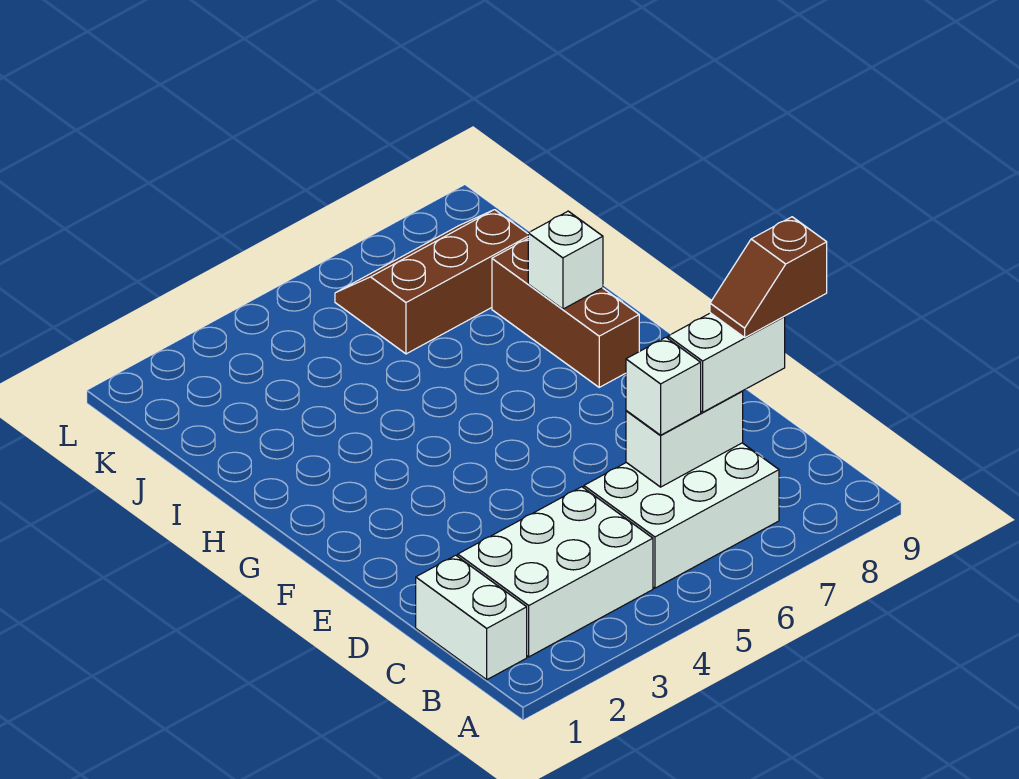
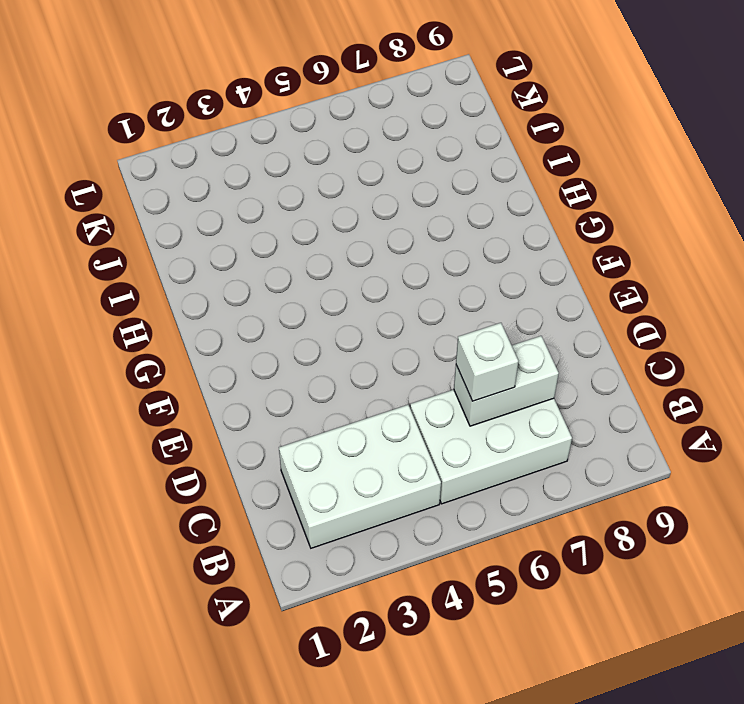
none -> white 1x2 brick [416,555,527,680]
none -> brown 1x3 brick [492,239,639,387]

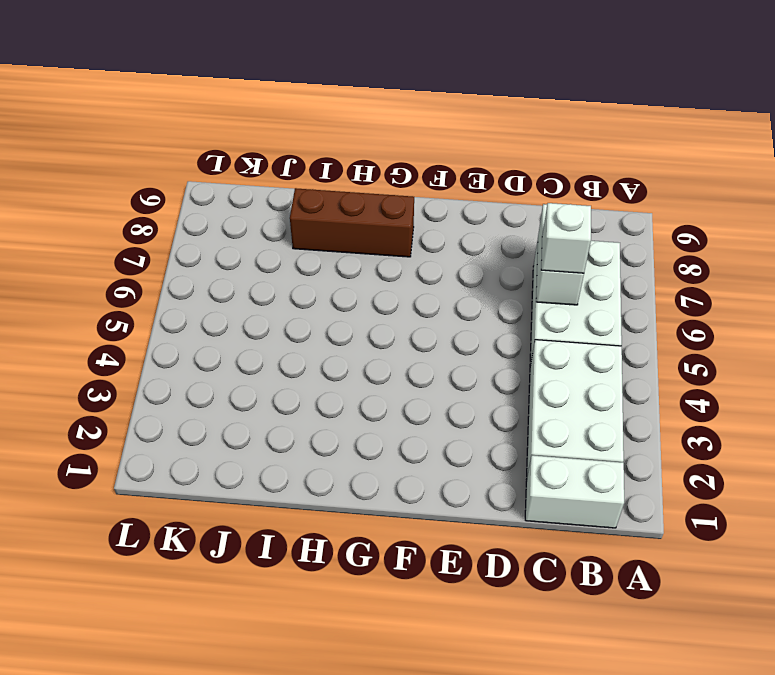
none -> brown 2x3 slope [335,210,528,354]
none -> white 1x1 brick [528,211,603,309]

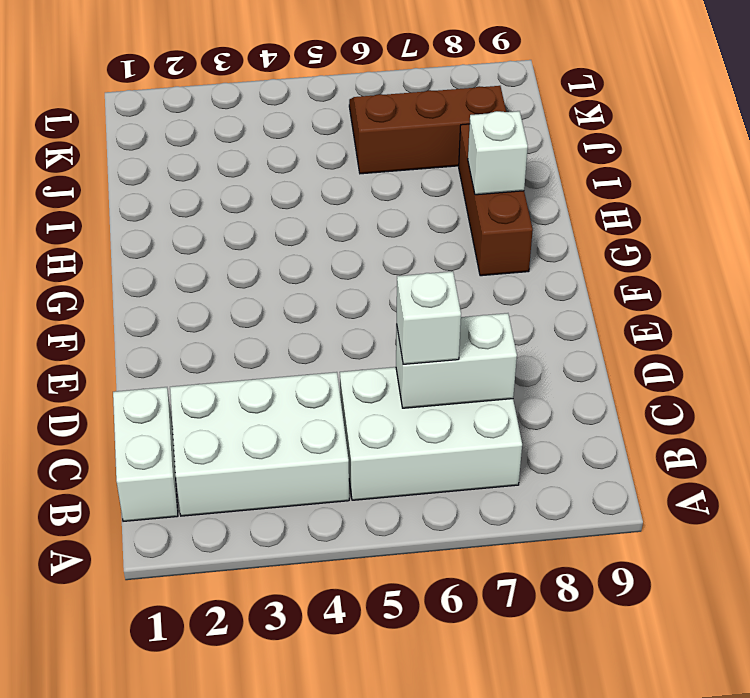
none -> white 1x2 brick [668,313,785,412]
none -> brown 1x2 slope [710,217,827,337]

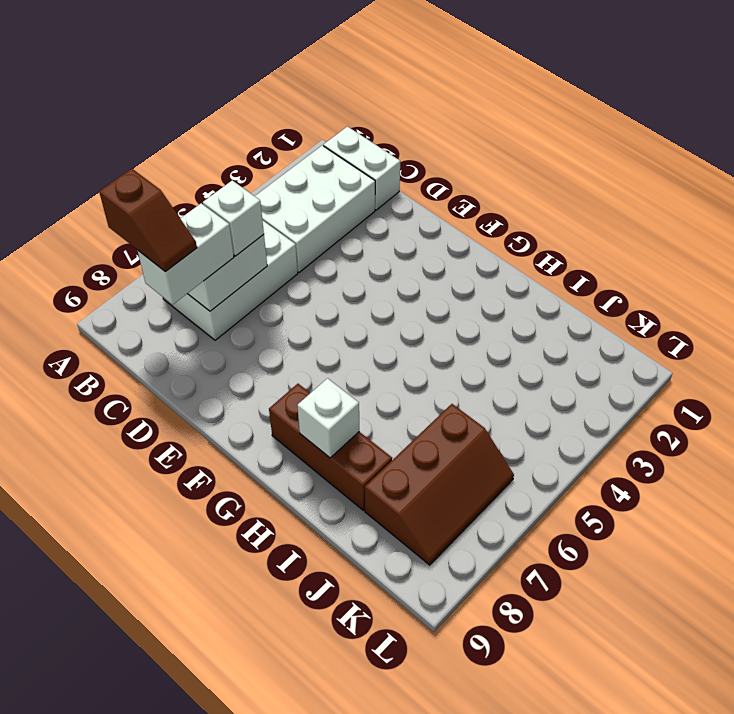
brown 1x2 slope [99,169,197,271] -> brown 1x2 slope turned to [710,217,827,337]

